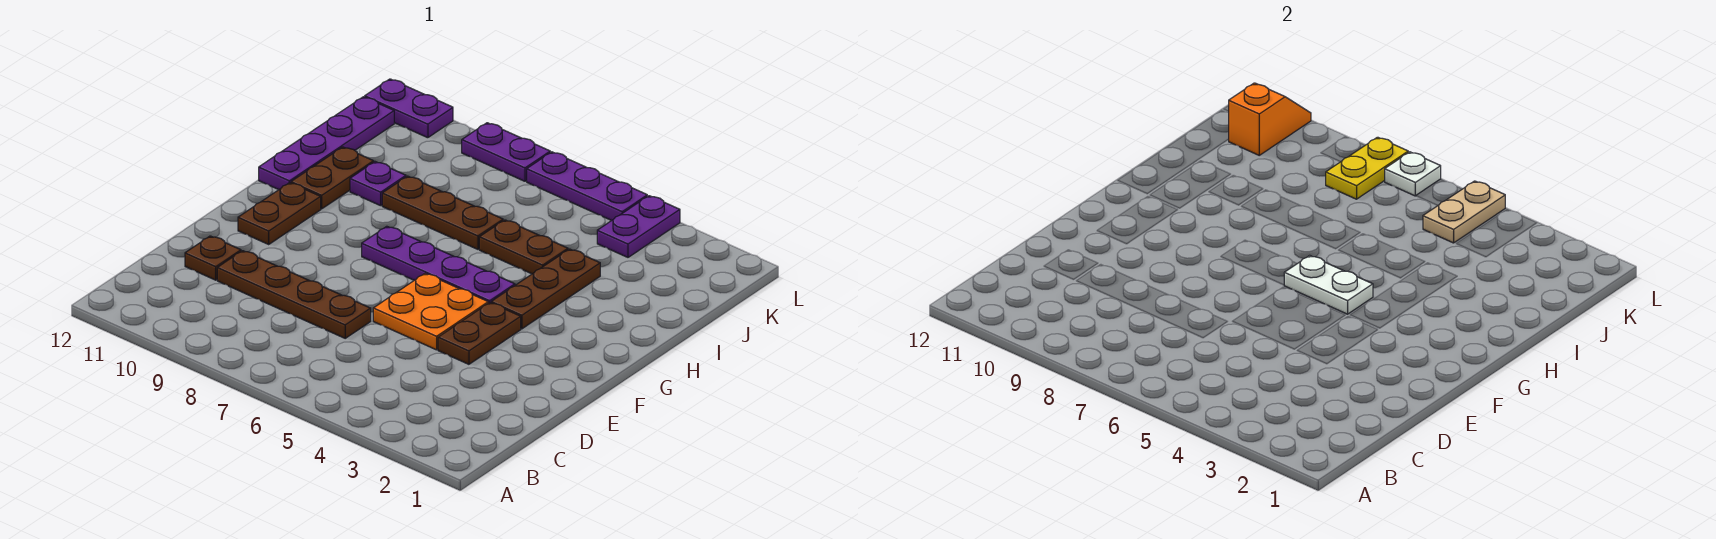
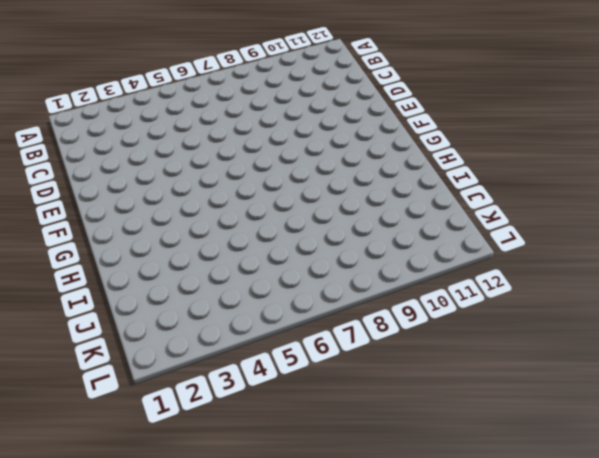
none -> brown 1x4 plate [217,251,371,338]
none -> brown 1x1 plate [185,236,241,280]
none -> brown 1x2 plate [438,303,521,364]

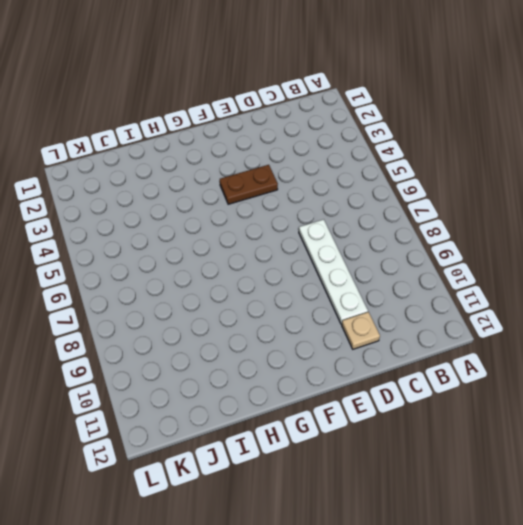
white 1x4 plate [299,219,368,324] -> brown 1x4 plate [217,251,371,338]
tan 1x1 plate [342,312,380,349] -> brown 1x1 plate [185,236,241,280]
none -> orange 2x2 plate [373,273,488,350]
none -> brown 1x2 plate [238,183,321,244]
none -> brown 1x3 plate [491,249,600,329]

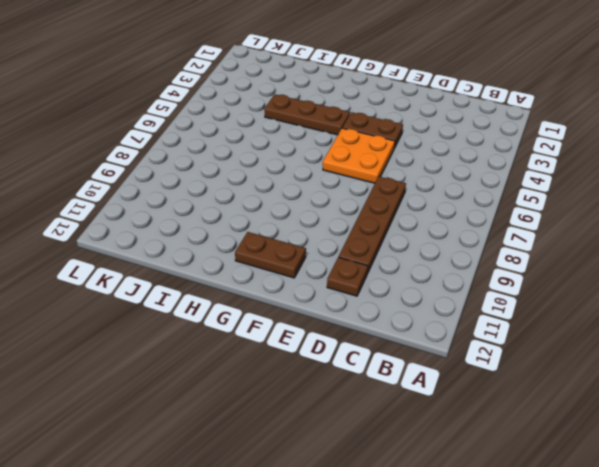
none -> purple 1x4 plate [362,226,515,303]
none -> brown 1x2 plate [291,147,374,209]
none -> purple 1x4 plate [259,97,394,190]

